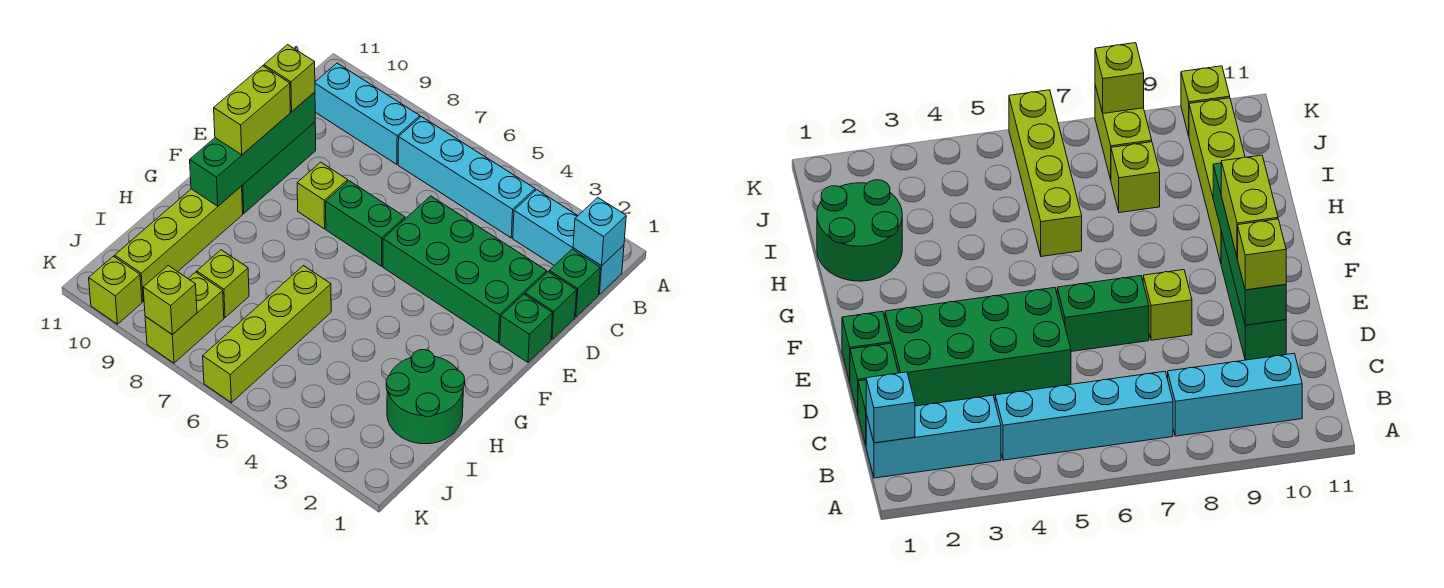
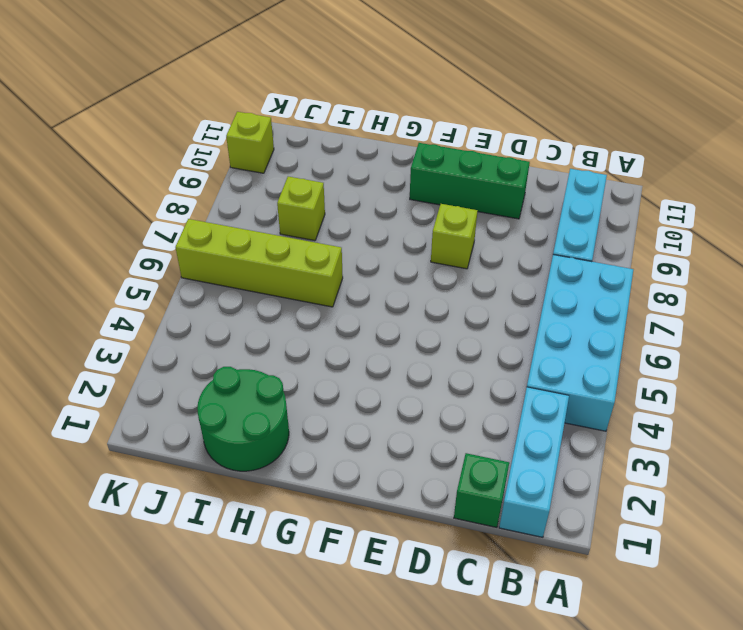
cyan 2x4 brick [527,255,633,431] -> cyan 1x4 brick [398,117,535,238]
none -> green 1x1 brick [525,272,577,340]
none -> green 2x4 brick [383,196,547,343]
none -> green 1x1 brick [500,294,553,362]

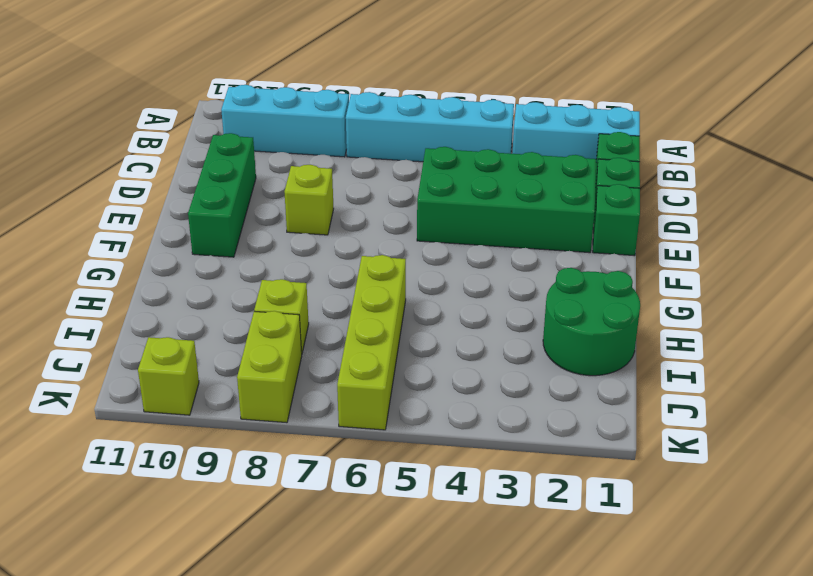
none -> green 1x2 brick [326,181,405,266]
none -> lime 1x4 brick [115,186,243,302]
none -> cyan 1x1 brick [573,198,626,266]

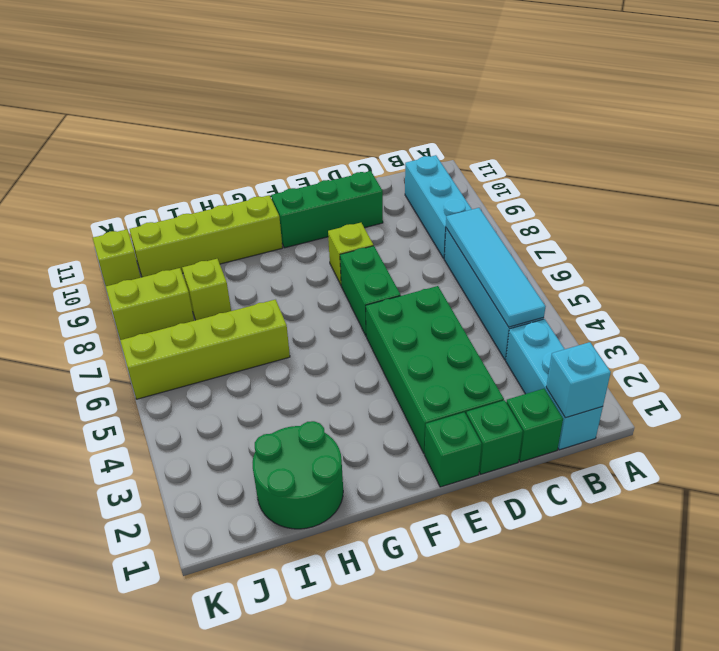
cyan 1x4 tile [446,208,546,327] -> none
none -> green 1x4 brick [190,92,315,206]
none -> lime 1x1 brick [143,266,197,335]
none -> lime 1x1 brick [264,45,315,112]

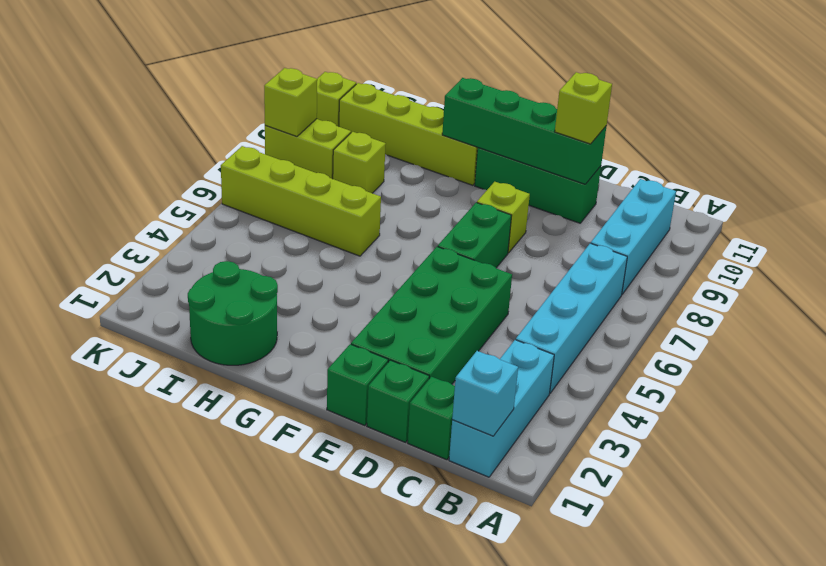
none -> lime 1x2 brick [214,66,290,155]

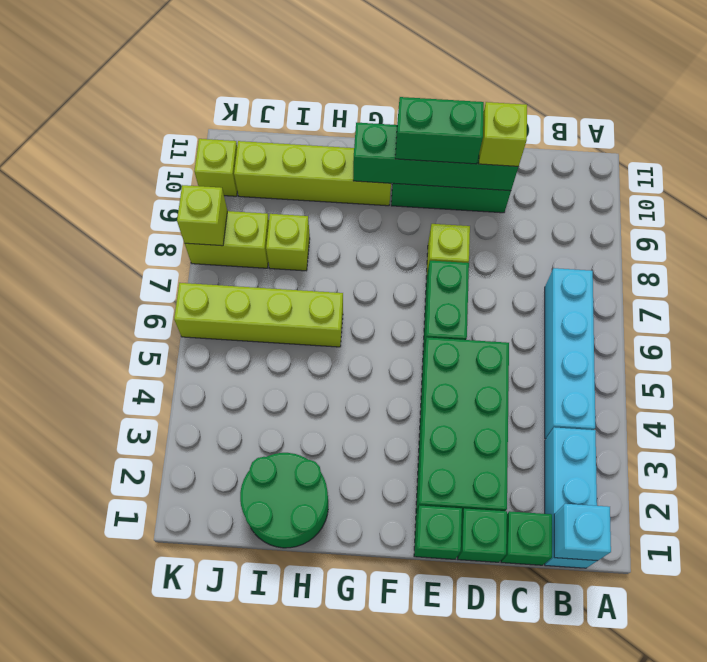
green 1x2 brick [395,97,484,164] -> lime 1x2 brick [214,66,290,155]
none -> cyan 1x3 brick [315,63,420,164]

